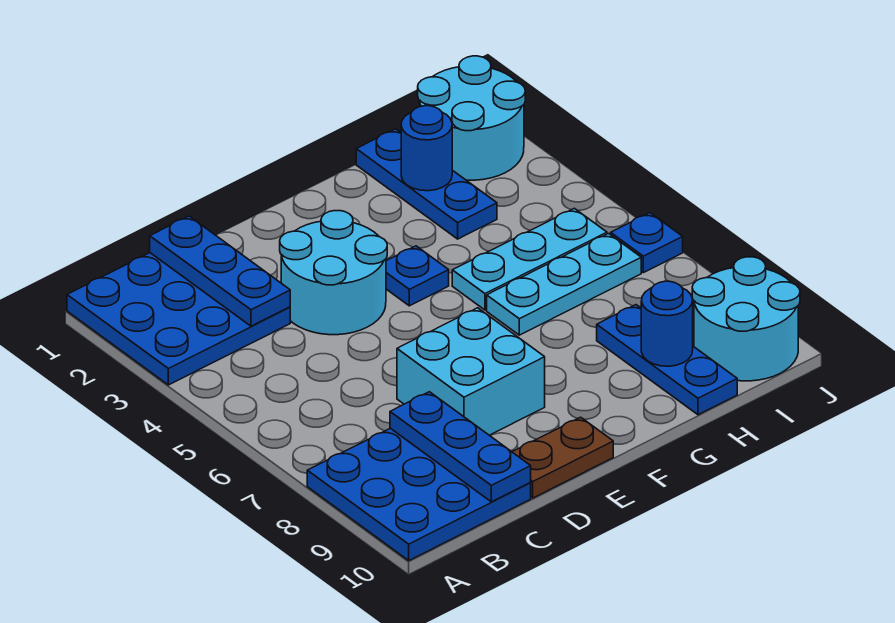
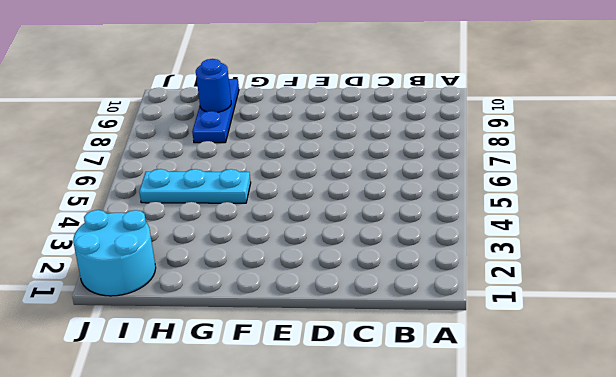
none -> blue 3x3 plate [67,253,290,385]
none -> blue 3x3 plate [307,428,531,560]
none -> cyan 2x2 round brick [280,211,387,335]

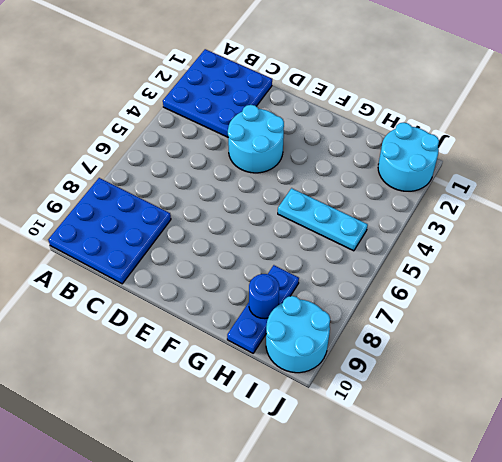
none -> cyan 2x2 brick [397,308,545,435]
none -> brown 1x2 plate [513,417,613,498]
none -> blue 1x1 plate [386,246,449,306]

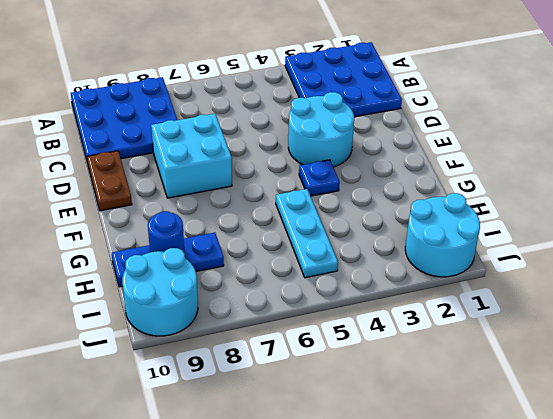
none -> cyan 1x3 plate [487,234,641,335]
none -> blue 1x3 plate [356,129,497,239]
none -> blue 1x1 plate [611,213,683,273]

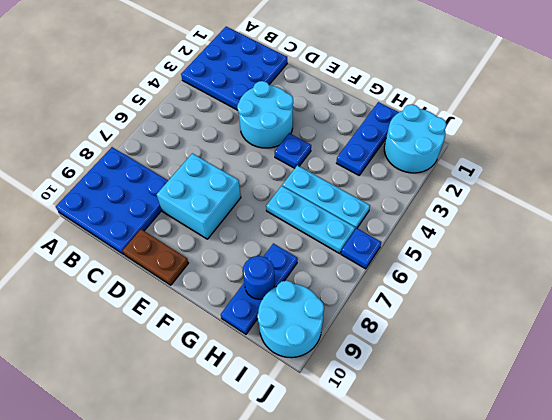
none -> blue 1x3 plate [150,216,290,326]
none -> blue 1x3 plate [390,392,531,502]
none -> blue 1x1 round brick [401,106,452,191]

